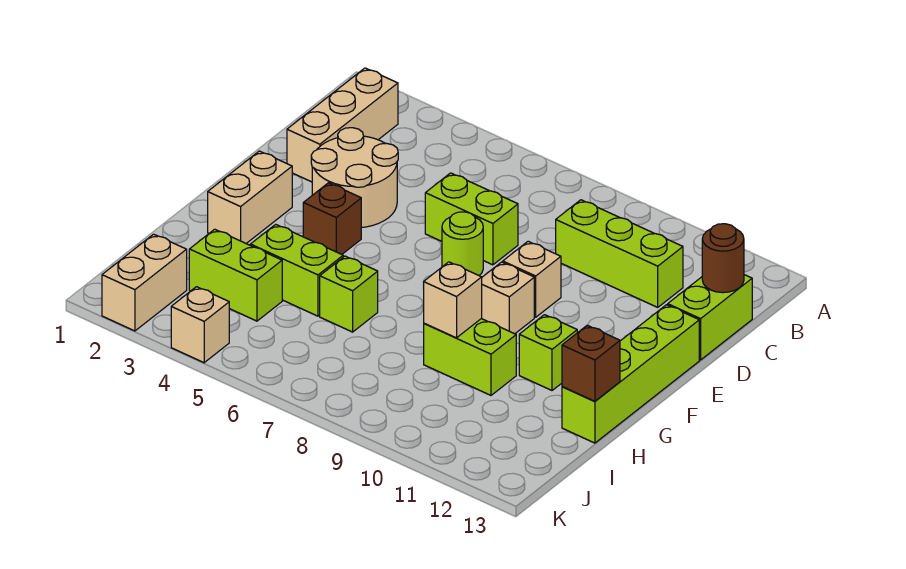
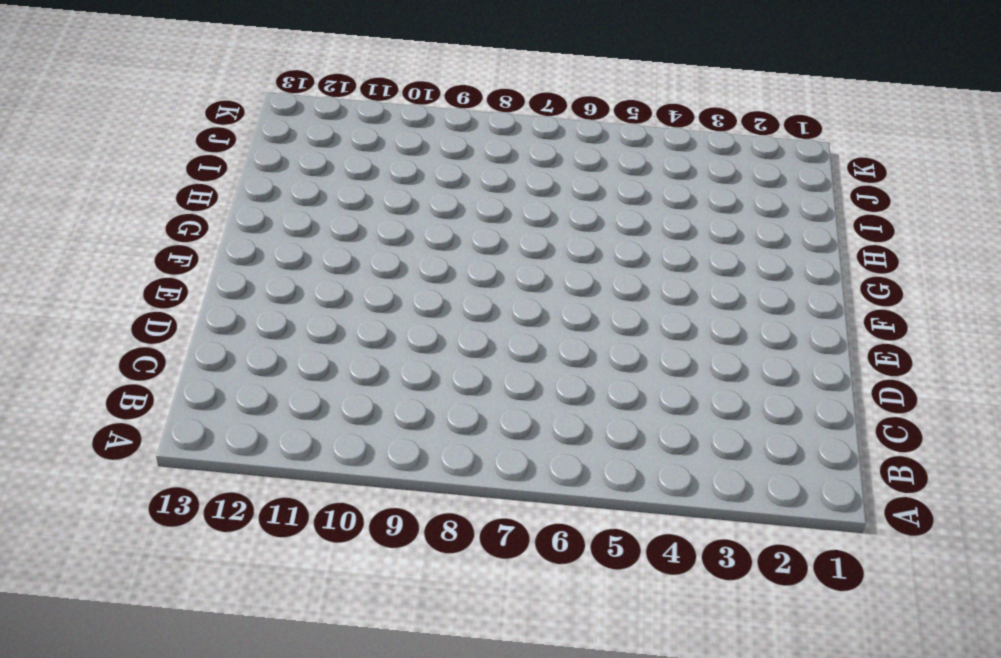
none -> tan 1x3 brick [287,68,398,182]
none -> lime 1x3 brick [556,200,683,307]
none -> lime 1x2 brick [668,275,752,360]

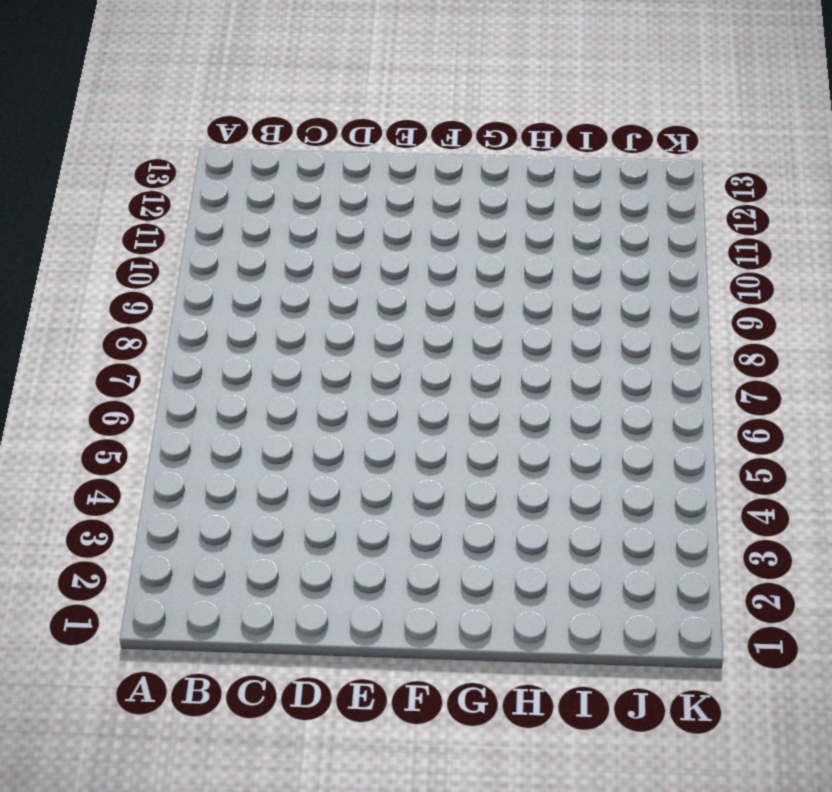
none -> tan 1x3 brick [287,68,398,182]
none -> lime 1x3 brick [556,200,683,307]
none -> lime 1x2 brick [668,275,752,360]

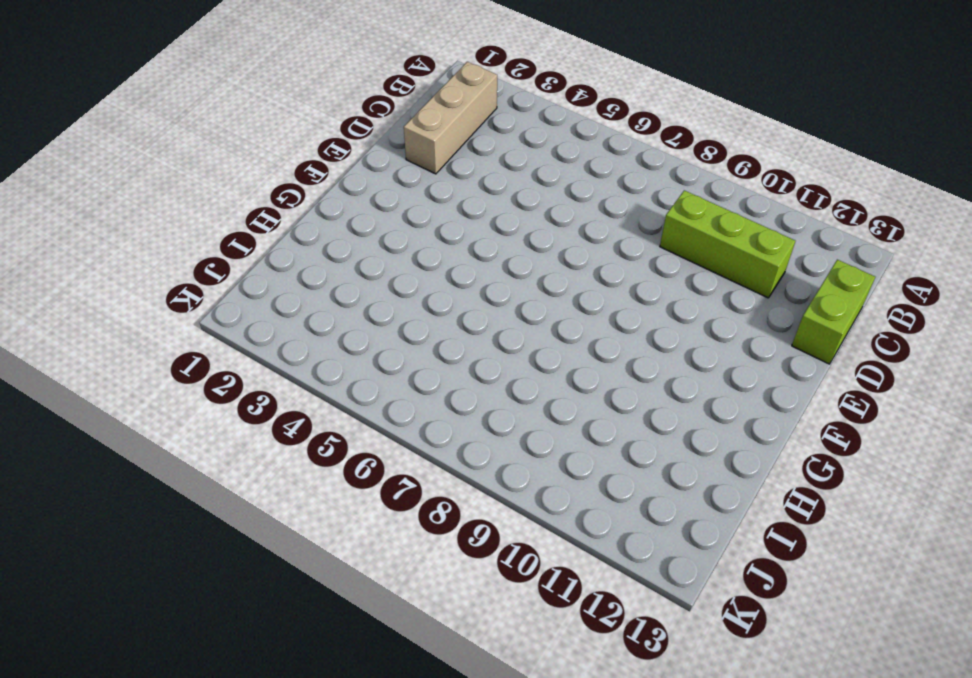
none -> tan 2x2 round brick [311,128,398,228]
none -> lime 1x2 brick [425,173,518,265]
none -> lime 1x1 round brick [442,212,483,275]

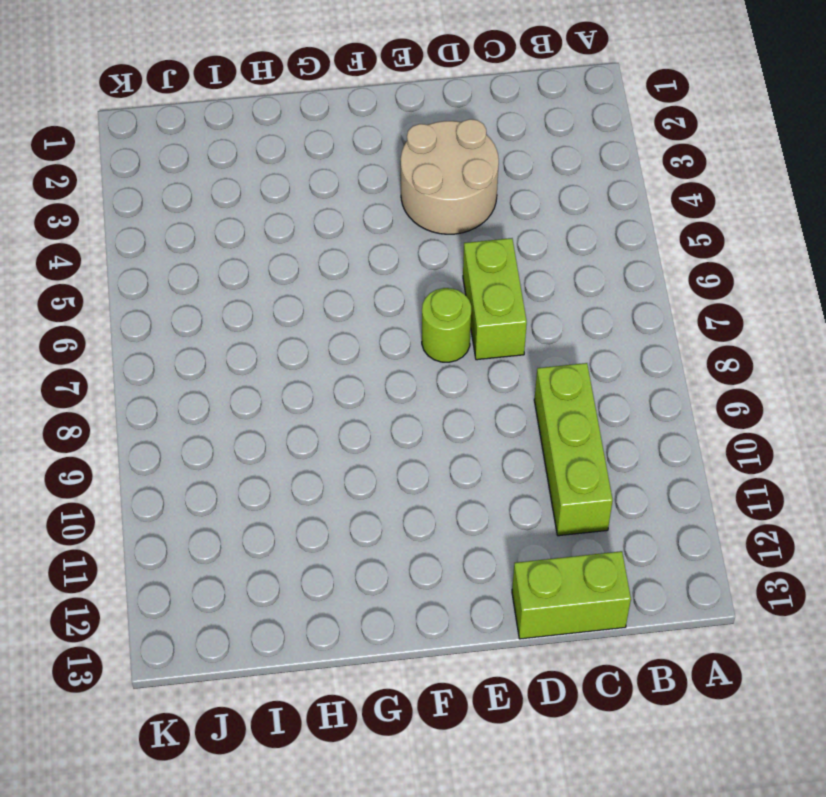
none -> tan 1x3 brick [287,68,398,182]
none -> tan 1x1 brick [503,241,561,317]
none -> lime 1x4 brick [562,305,699,443]

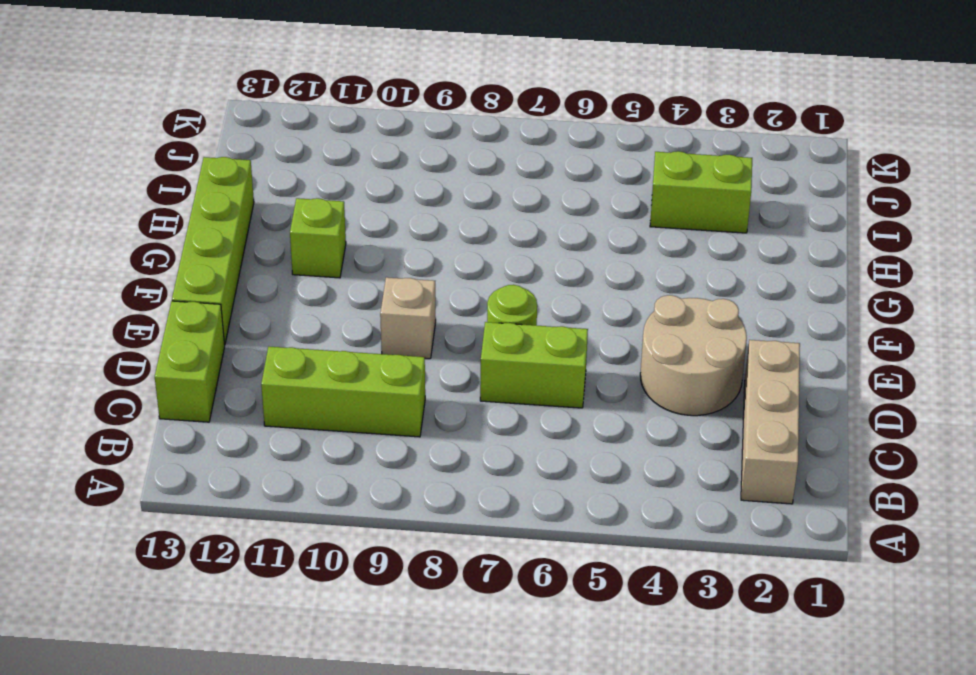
none -> tan 1x2 brick [208,151,292,243]
none -> brown 1x1 brick [303,183,361,254]
none -> tan 1x1 brick [481,262,534,334]

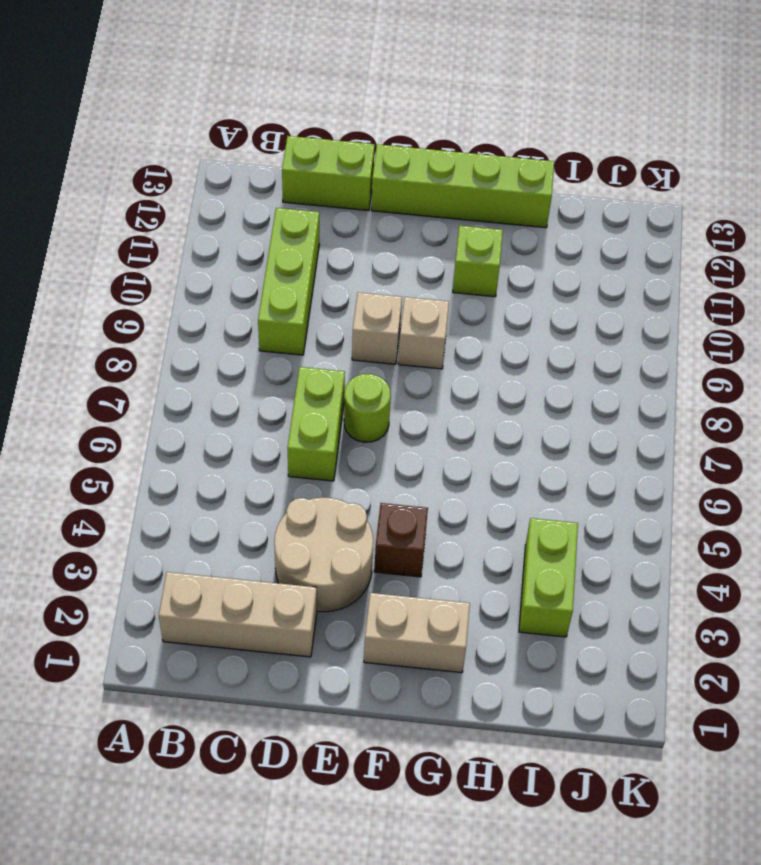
none -> lime 1x2 brick [250,224,343,316]
none -> lime 1x1 brick [320,256,378,332]
none -> lime 1x2 brick [424,319,516,395]

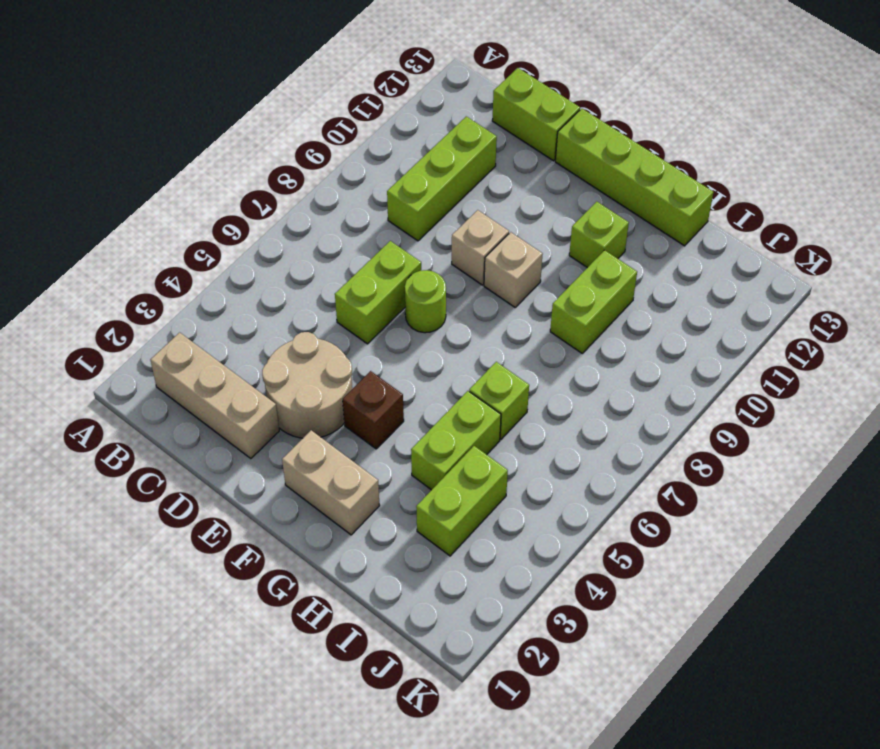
none -> tan 1x2 brick [102,234,187,331]
none -> tan 1x1 brick [171,287,229,363]
none -> brown 1x1 round brick [702,224,744,293]

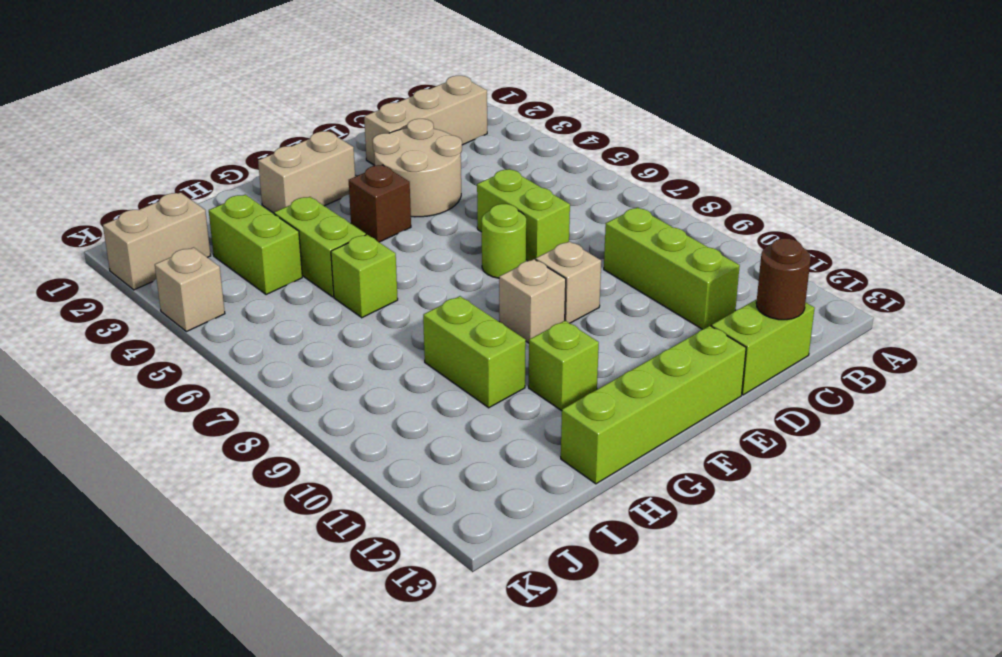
none -> tan 1x1 brick [423,262,482,338]
none -> brown 1x1 brick [562,325,620,401]

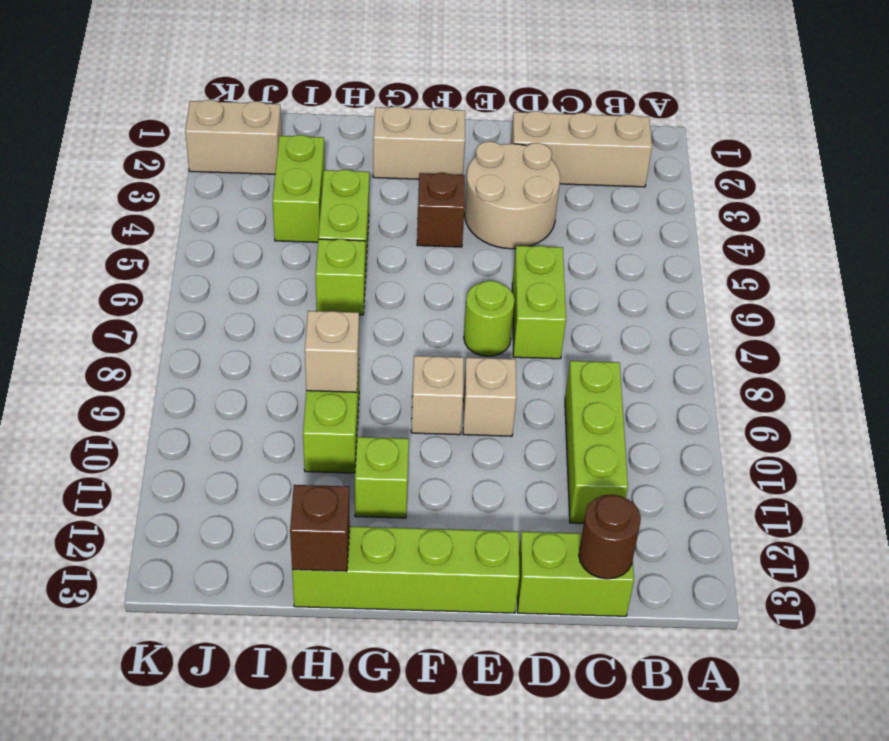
none -> tan 1x1 brick [171,287,229,363]

